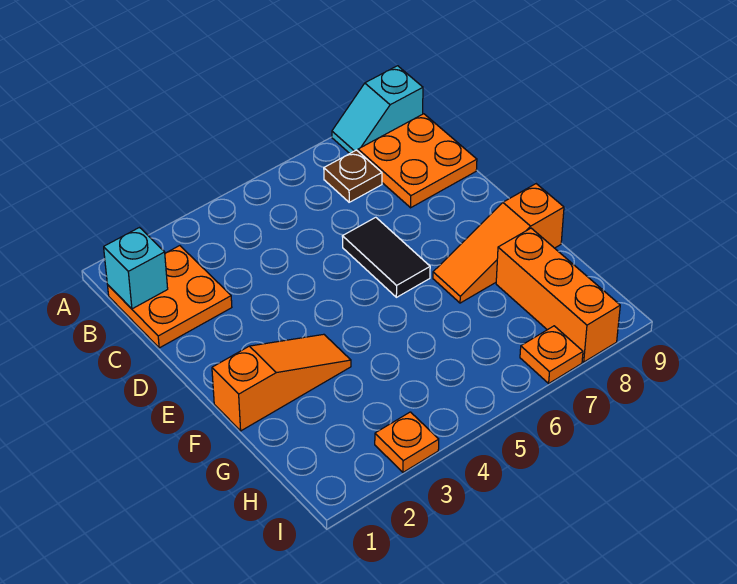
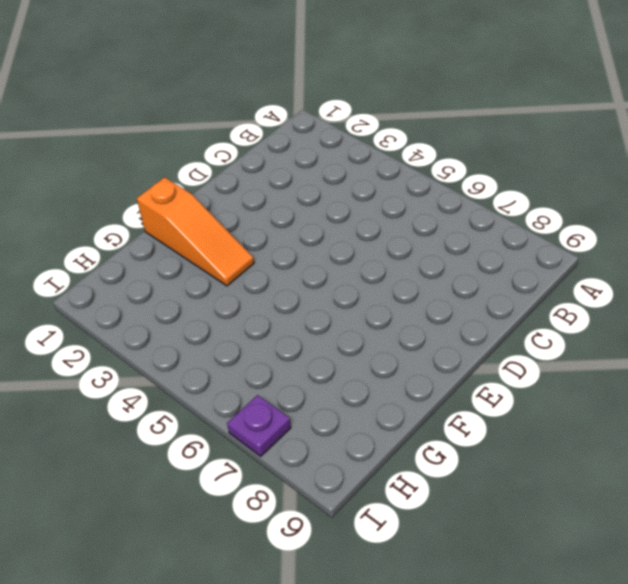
purple 1x1 plate [227,395,291,456] -> orange 1x1 plate [520,326,583,383]
none -> cyan 1x2 slope [332,66,423,153]
none -> orange 2x2 plate [108,246,232,348]

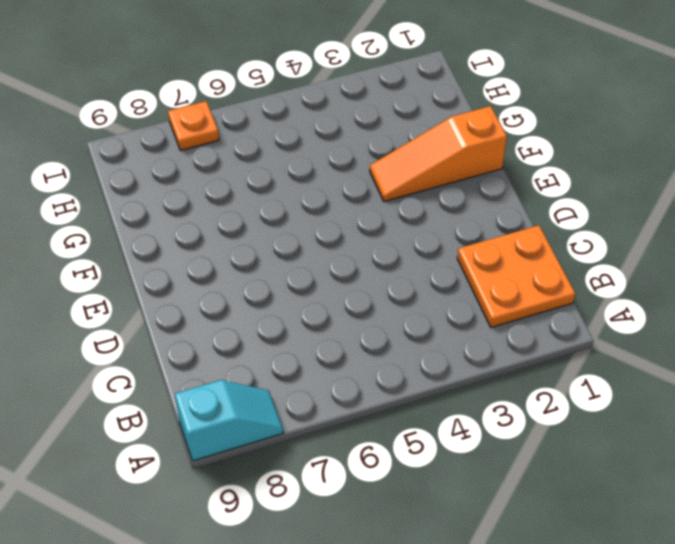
none -> brown 1x1 plate [324,150,382,202]
none -> orange 2x2 plate [358,114,477,208]

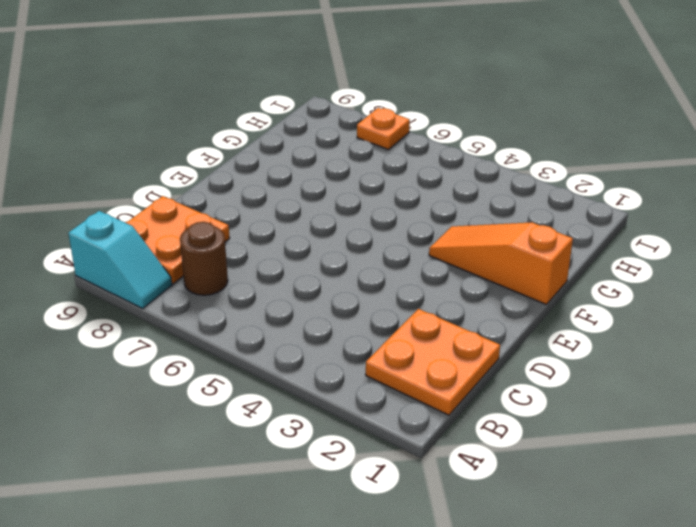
brown 1x1 round brick [180,222,228,295] -> brown 1x1 plate [324,150,382,202]
none -> black 1x2 tile [342,217,430,297]
none -> orange 1x3 slope [433,184,564,303]

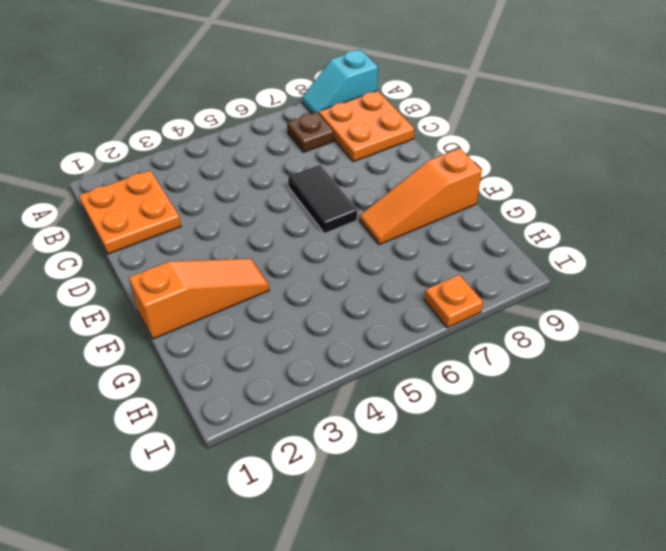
none -> orange 1x3 brick [496,228,620,362]
none -> orange 1x1 plate [375,412,439,472]

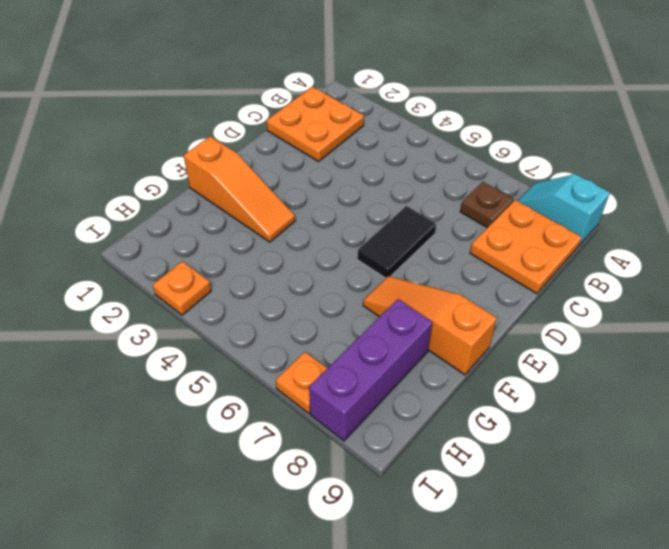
purple 1x3 brick [309,299,432,441] -> orange 1x3 brick [496,228,620,362]
none -> cyan 1x1 brick [104,228,168,309]

